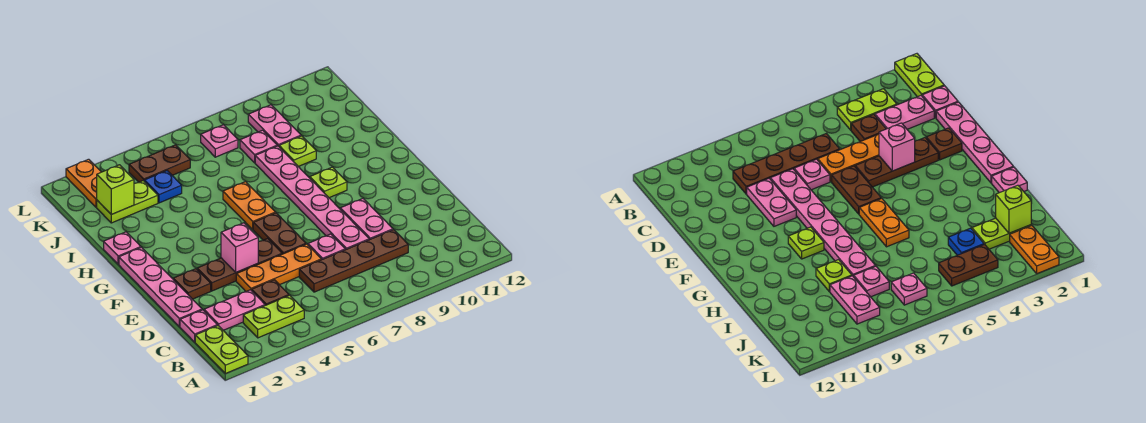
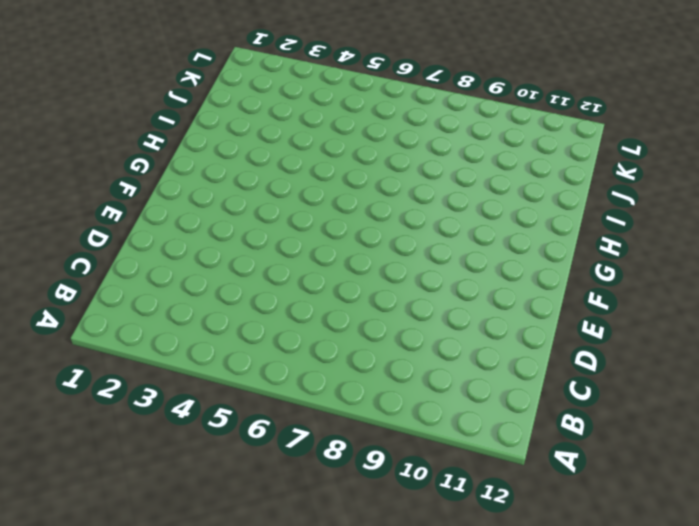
none -> lime 1x2 plate [195,326,248,374]
none -> lime 1x2 plate [243,295,304,338]
none -> pink 1x1 plate [180,310,217,342]

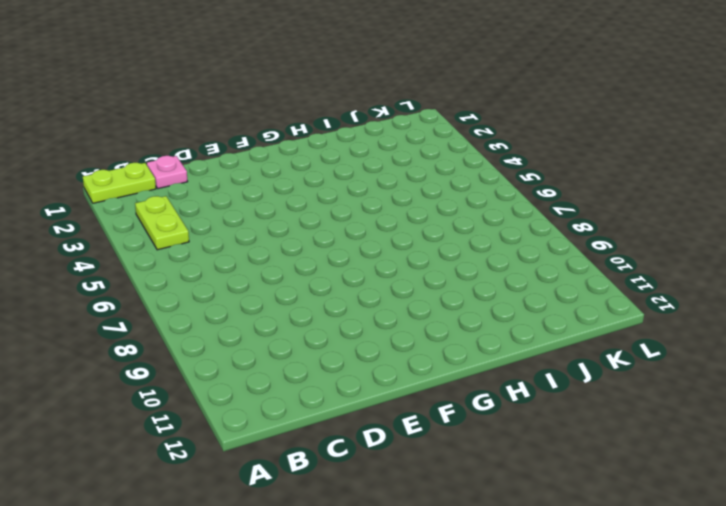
none -> pink 1x2 plate [204,290,265,330]
none -> brown 1x1 plate [252,280,289,305]
none -> brown 1x4 plate [299,230,408,292]

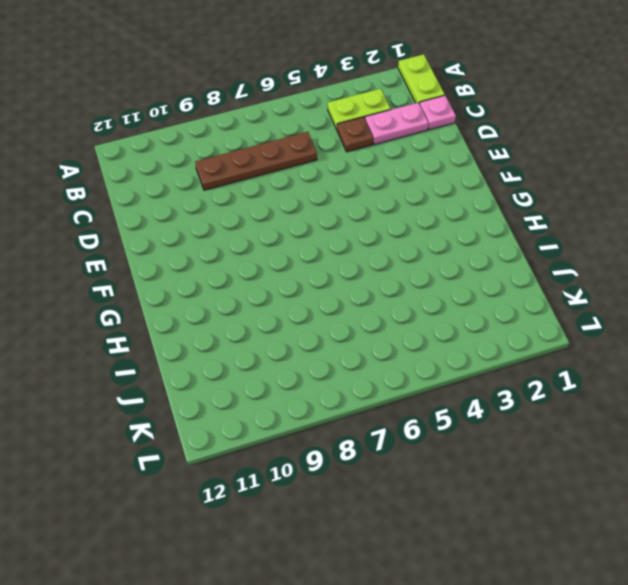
none -> pink 1x4 plate [119,247,202,327]
none -> orange 1x3 plate [236,244,321,291]
none -> pink 1x1 plate [308,234,345,260]

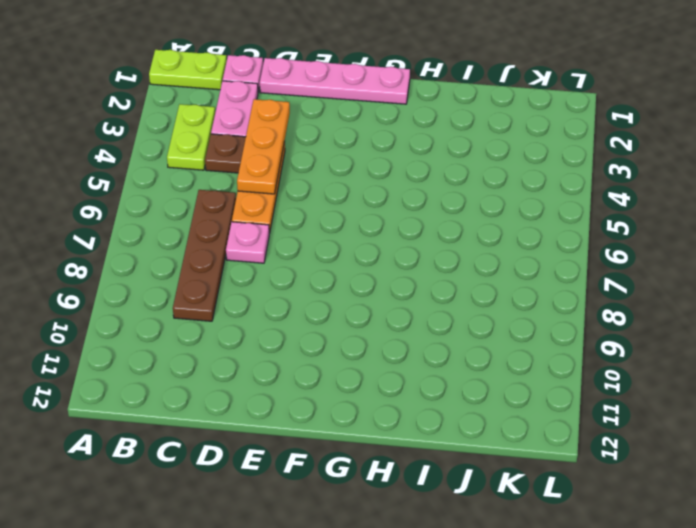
orange 1x3 plate [237,99,290,194] -> none
none -> pink 1x6 plate [255,146,369,250]
none -> pink 1x2 plate [340,199,393,240]
none -> brown 1x1 plate [173,269,211,299]

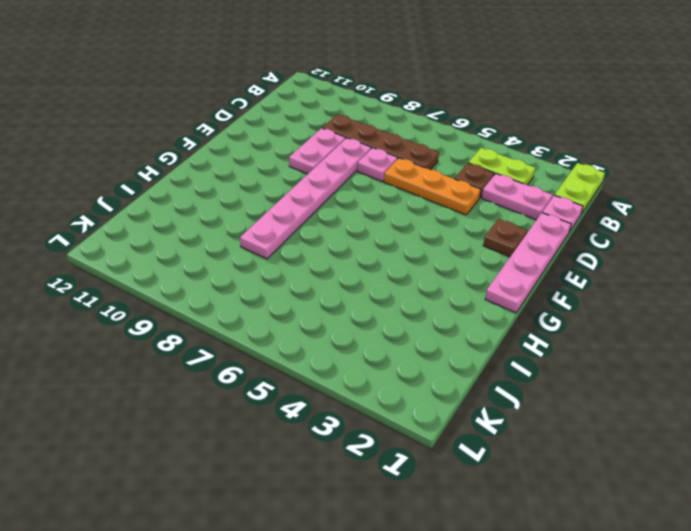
none -> brown 1x3 plate [197,239,282,291]
none -> brown 1x2 plate [253,213,306,254]
none -> orange 1x2 plate [223,182,275,230]

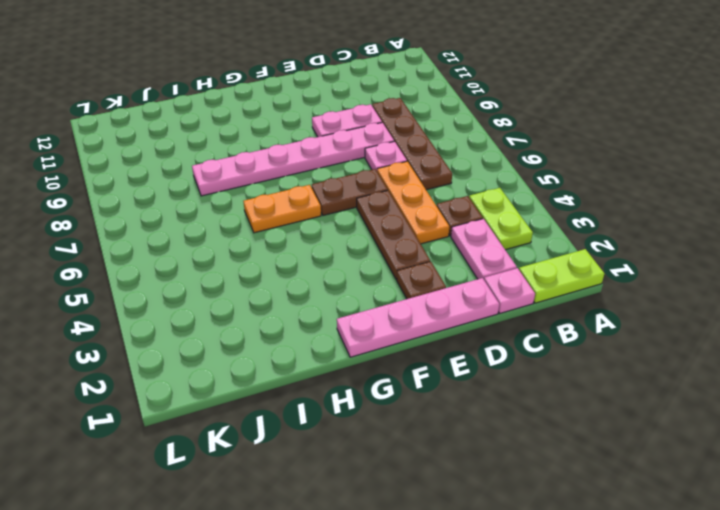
none -> lime 1x1 plate [310,167,347,198]
none -> pink 1x1 plate [104,232,141,264]
none -> lime 1x1 plate [279,136,316,167]

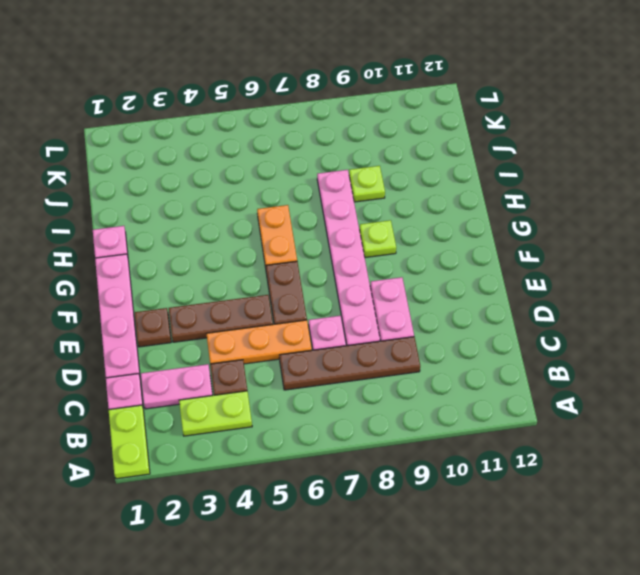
none -> lime 1x2 plate [97,181,158,223]
none -> blue 1x1 plate [144,171,182,203]
none -> pink 1x1 plate [240,130,277,163]

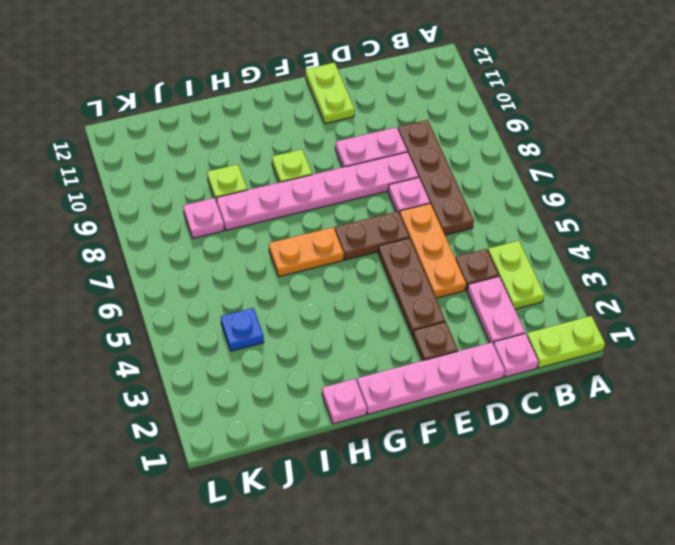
lime 1x2 plate [305,63,355,124] -> lime 1x2 plate moved to [97,181,158,223]
none -> pink 1x2 plate [248,105,301,146]
none -> orange 1x2 plate [66,159,101,207]
none -> brown 1x2 plate [129,145,190,182]

